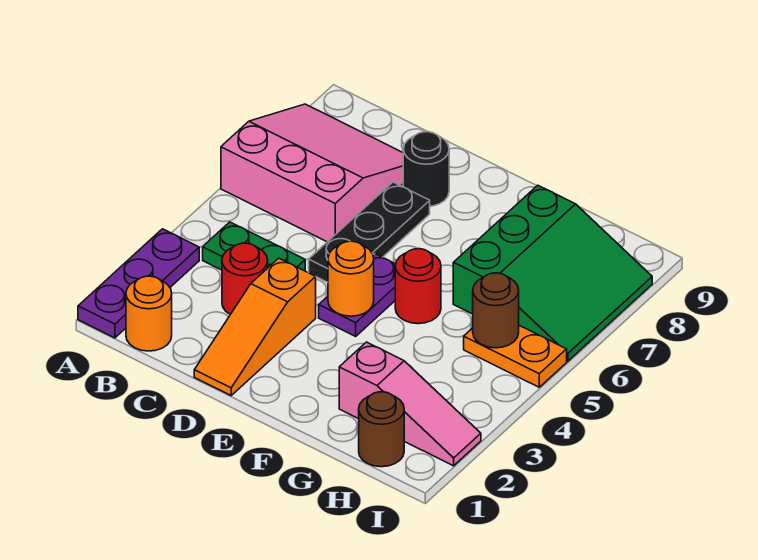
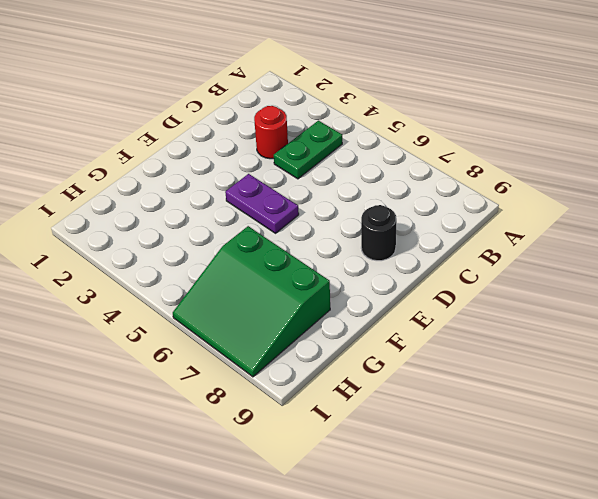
none -> purple 1x3 plate [78,229,199,338]
none -> pink 3x3 slope [221,104,403,242]
none -> orange 1x1 round brick [126,276,172,351]

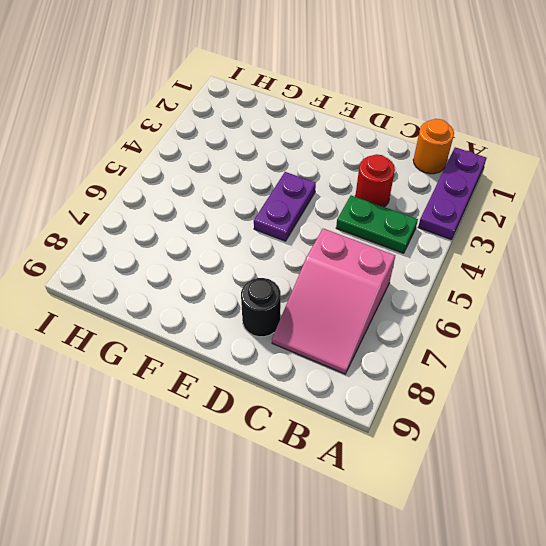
pink 2x3 slope [272,229,395,374] -> pink 3x3 slope [221,104,403,242]
none -> orange 1x3 slope [194,258,316,395]
none -> black 1x3 plate [309,182,430,282]
none -> red 1x1 round brick [395,249,441,324]

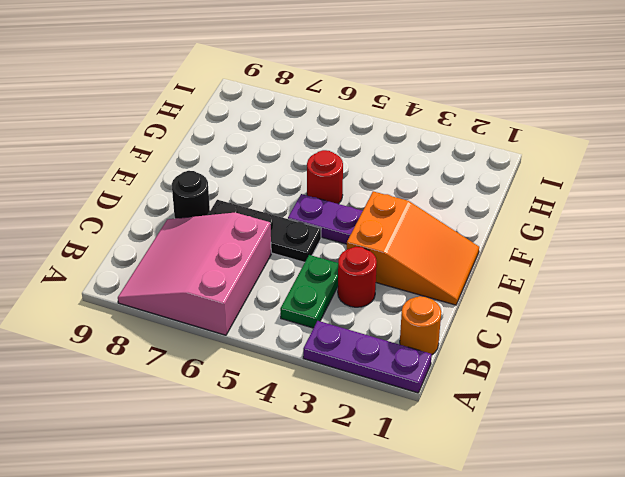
orange 2x3 slope [347,191,479,305] -> orange 1x3 slope [194,258,316,395]
none -> pink 1x3 slope [339,342,481,466]
none -> green 3x3 slope [453,185,652,361]
none -> brown 1x1 round brick [359,392,404,467]

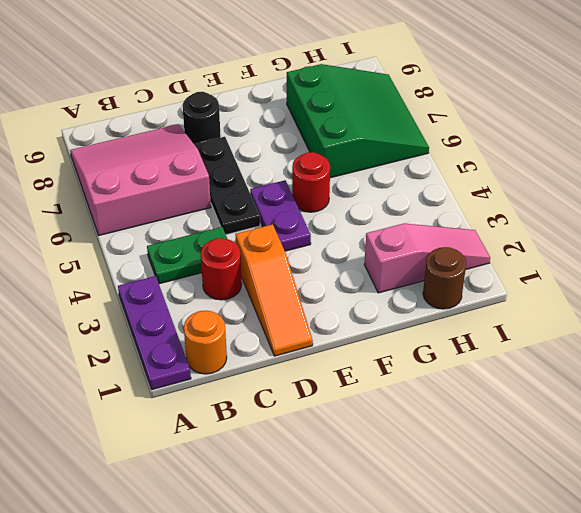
none -> orange 1x2 plate [464,326,567,387]
none -> orange 1x1 round brick [328,241,374,316]
none -> brown 1x1 round brick [473,273,519,348]

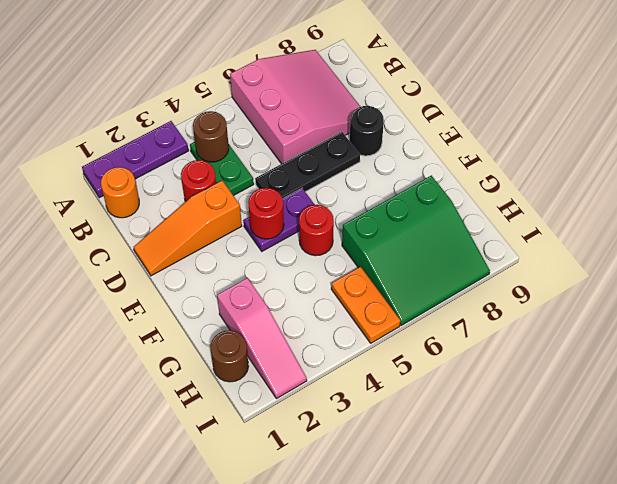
brown 1x1 round brick [193,111,229,162] -> brown 1x1 round brick moved to [473,273,519,348]
red 1x1 round brick [248,188,284,239] -> orange 1x1 round brick [328,241,374,316]

